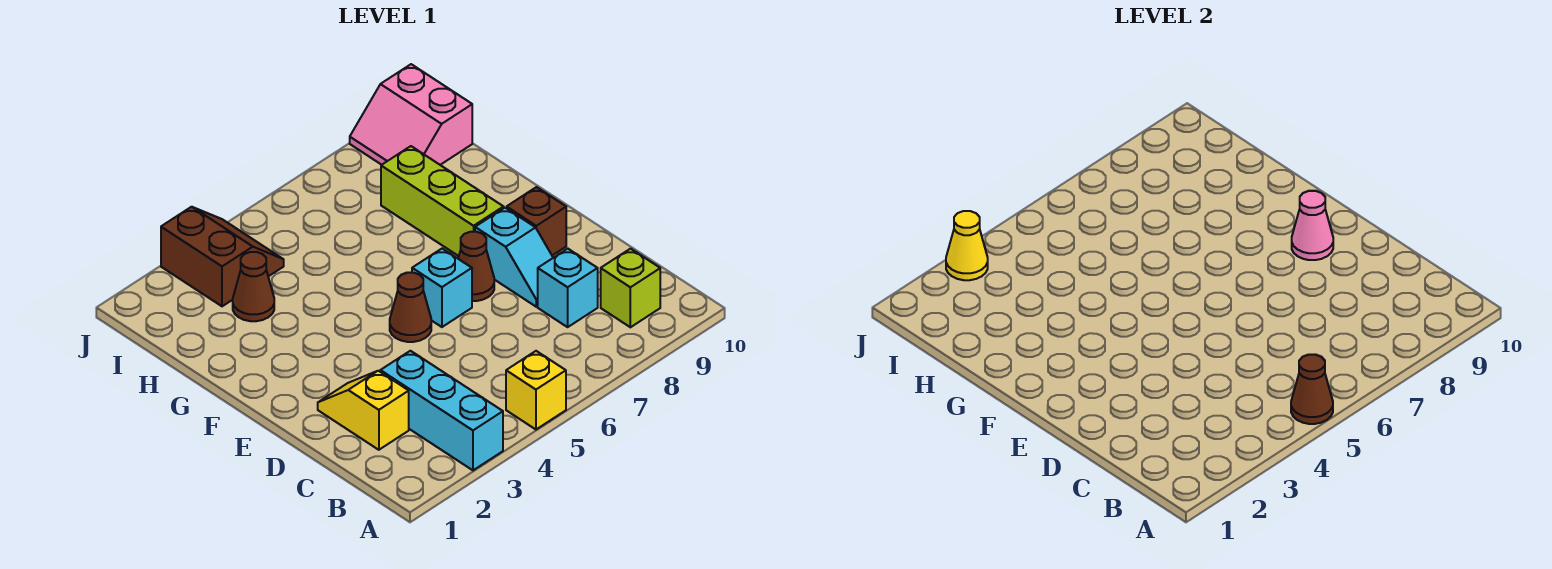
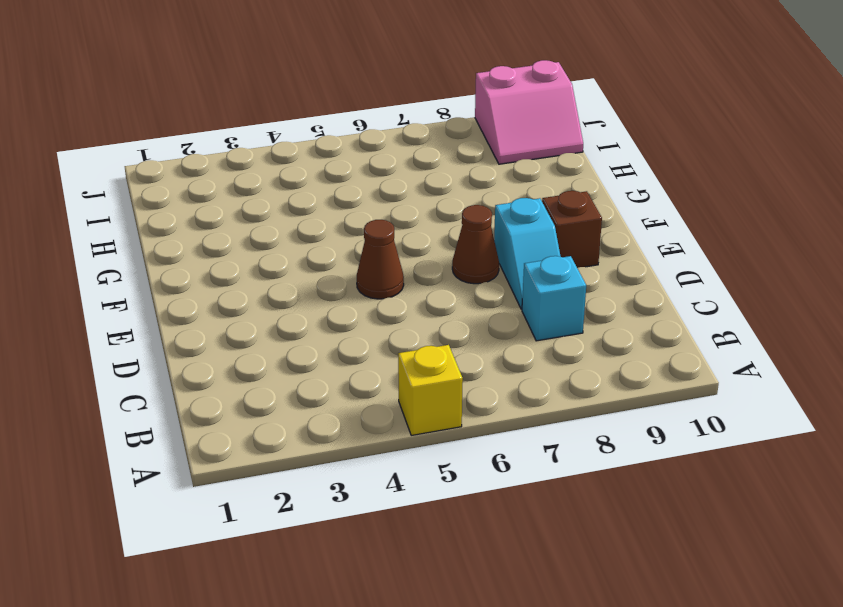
pink 2x2 slope [475,60,583,164] -> pink 2x2 slope turned to [350,64,472,165]
none -> cyan 1x3 brick [380,351,503,470]
none -> lime 1x1 brick [601,249,660,327]
none -> yellow 1x2 slope [318,371,409,450]

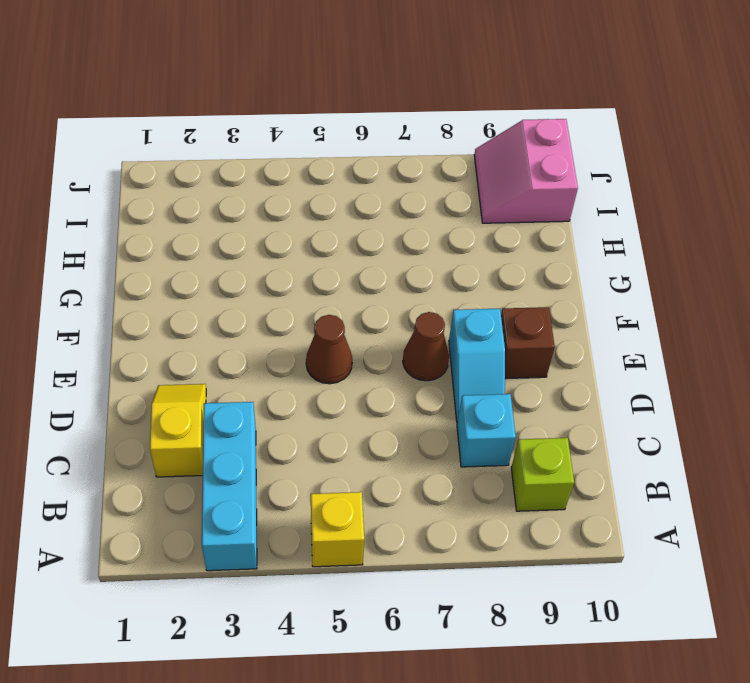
none -> cyan 1x1 brick [412,249,472,327]
none -> lime 1x3 brick [381,146,504,256]
none -> brown 1x1 cone [233,252,274,321]

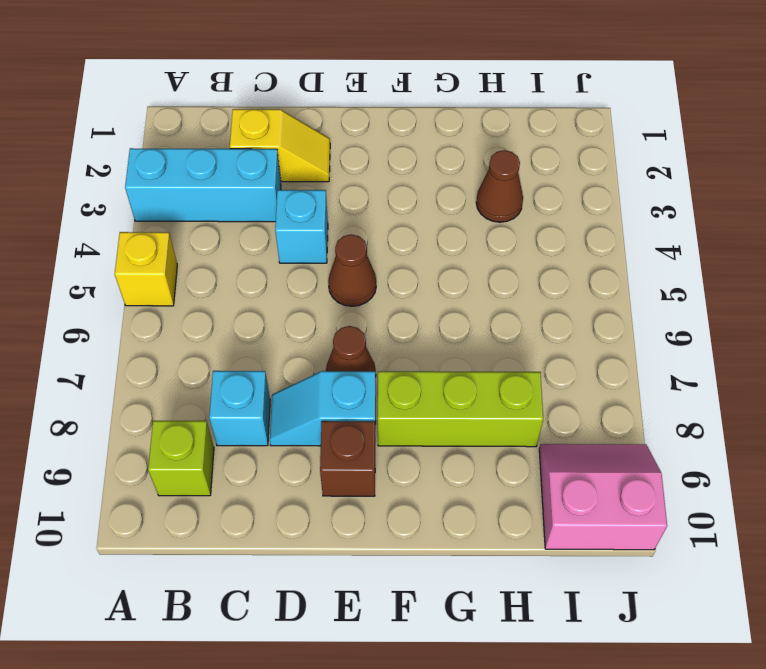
cyan 1x1 brick [275,190,328,263] -> cyan 1x1 brick moved to [412,249,472,327]
none -> brown 2x2 slope [161,207,284,306]
none -> brown 1x1 cone [1291,355,1333,424]
none -> pink 1x1 cone [1292,191,1333,260]

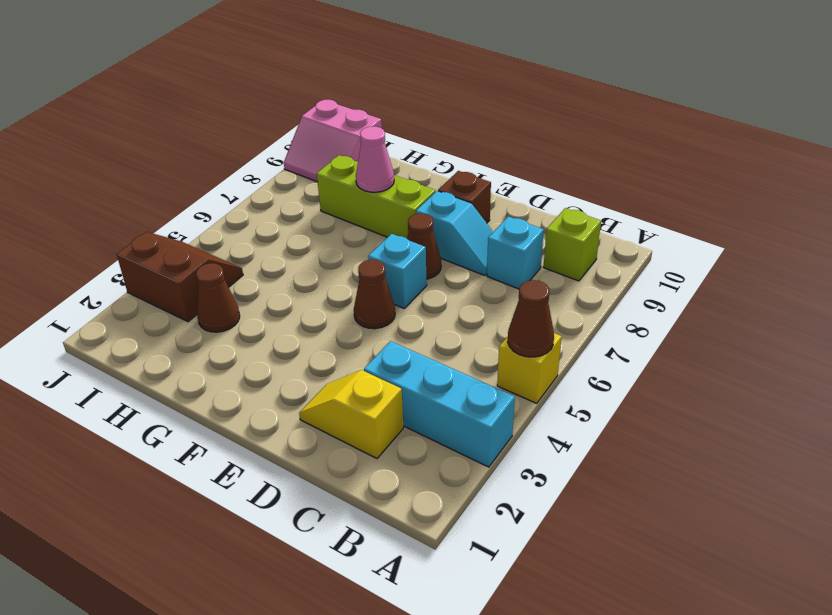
pink 1x1 cone [356,126,394,192] -> pink 1x1 cone moved to [1292,191,1333,260]
none -> yellow 1x1 cone [946,211,988,280]

